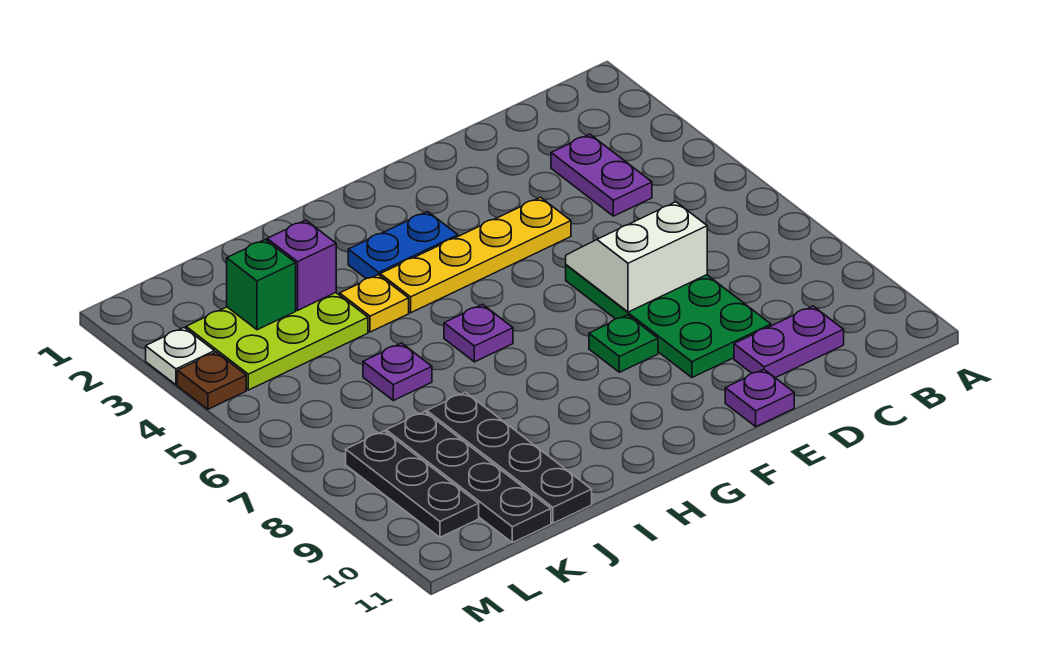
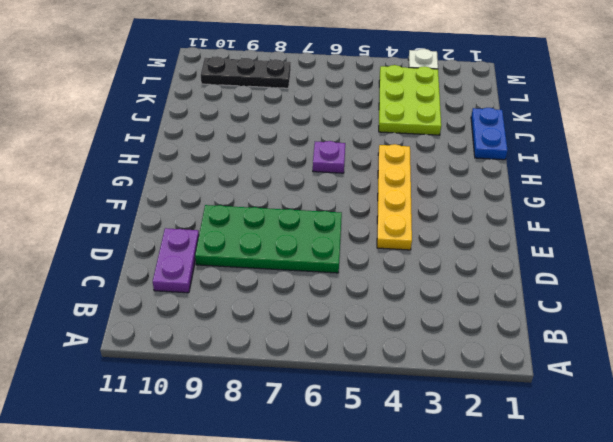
blue 1x2 plate [471,108,508,160] -> blue 1x2 plate moved to [348,212,458,279]
none -> purple 1x2 plate [551,134,652,216]
none -> purple 1x1 plate [725,369,794,427]
none -> green 1x1 plate [589,315,658,372]

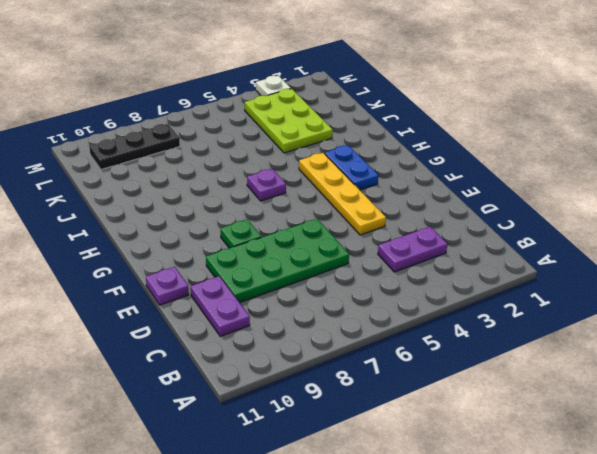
none -> yellow 1x1 plate [340,275,409,332]
none -> purple 1x1 plate [363,343,432,400]
none -> black 1x4 plate [427,392,592,523]

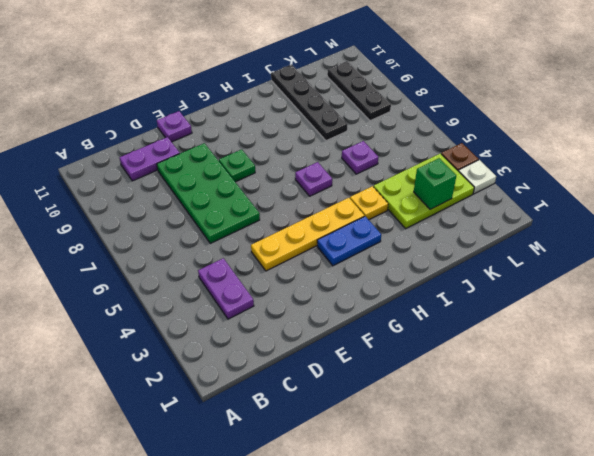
none -> black 1x4 plate [386,412,551,543]
none -> white 2x2 slope [566,202,707,312]
none -> purple 1x1 brick [267,220,336,310]

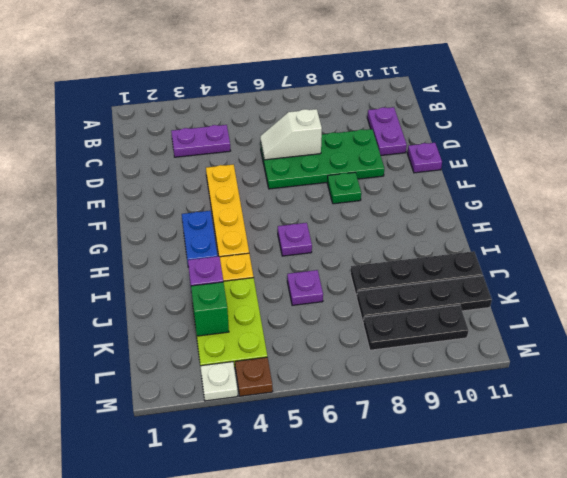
white 1x2 slope [260,109,322,160] -> white 2x2 slope [566,202,707,312]

